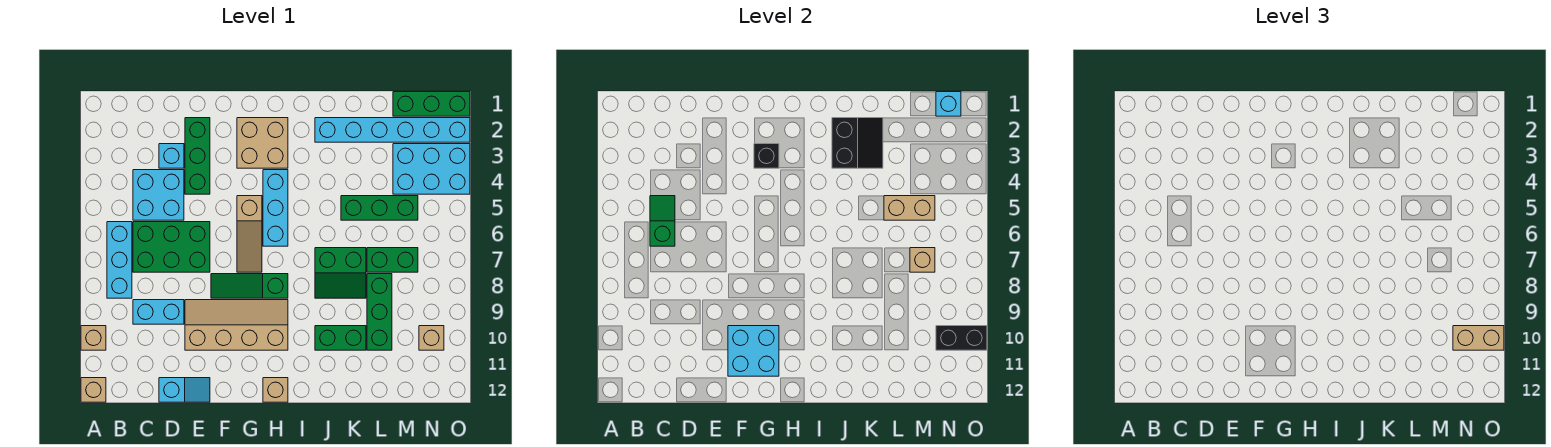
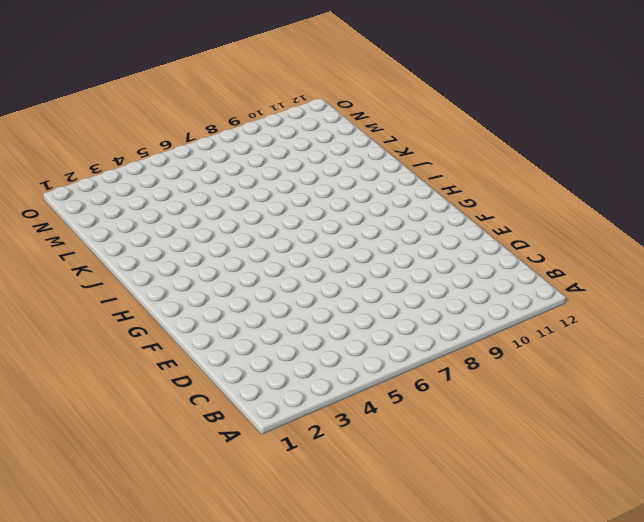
none -> tan 1x1 brick [81,326,106,350]
none -> tan 1x1 brick [81,378,106,402]
none -> cyan 1x3 brick [107,222,132,298]
none -> cyan 2x2 brick [133,170,184,220]

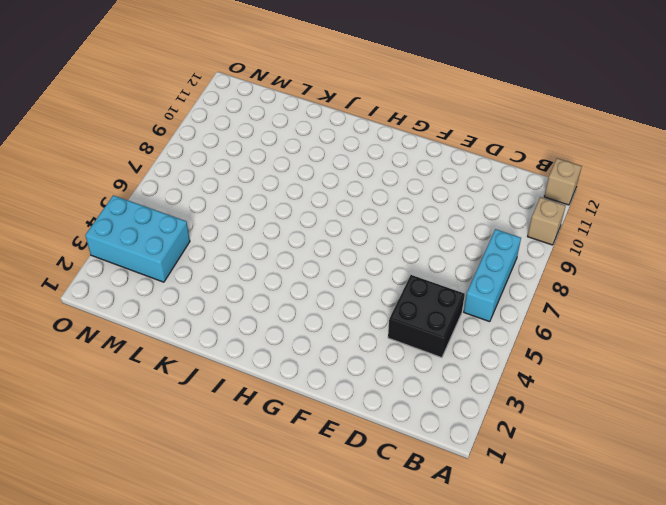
black 2x2 brick [388,275,465,358] -> cyan 2x2 brick [133,170,184,220]
none -> green 2x3 brick [133,222,210,272]
none -> cyan 1x2 brick [133,300,184,324]
none -> cyan 1x1 brick [159,144,184,168]
none -> cyan 1x2 slope [159,378,210,402]

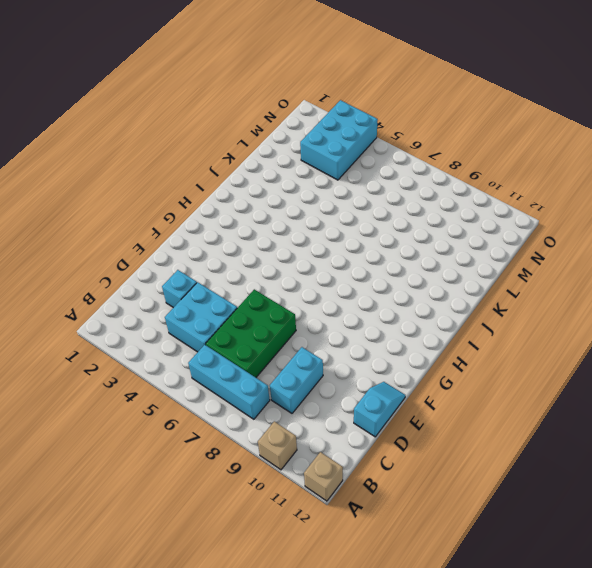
none -> green 1x3 brick [185,118,210,194]
none -> tan 2x4 slope [185,300,288,350]
none -> green 1x3 slope [211,274,288,298]
none -> tan 2x2 brick [237,118,288,168]

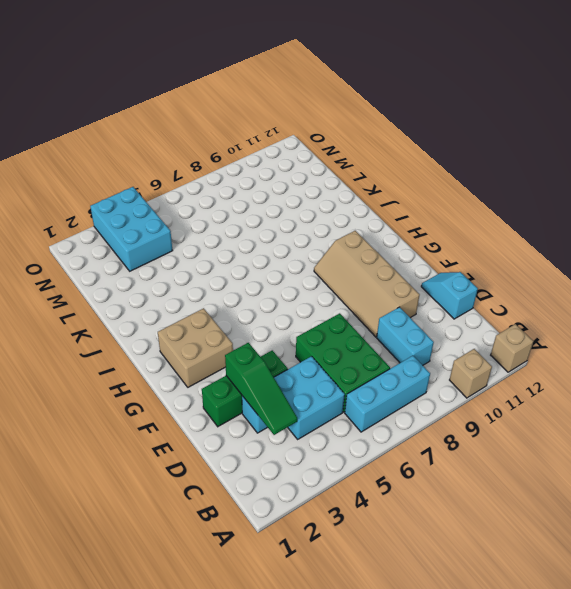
green 1x3 slope [225,343,297,435] -> green 1x3 slope moved to [211,274,288,298]
none -> tan 1x3 slope [237,196,262,272]
none -> cyan 1x3 brick [263,170,288,246]
none -> tan 1x1 brick [263,378,288,402]
none -> cyan 1x6 brick [315,118,470,142]

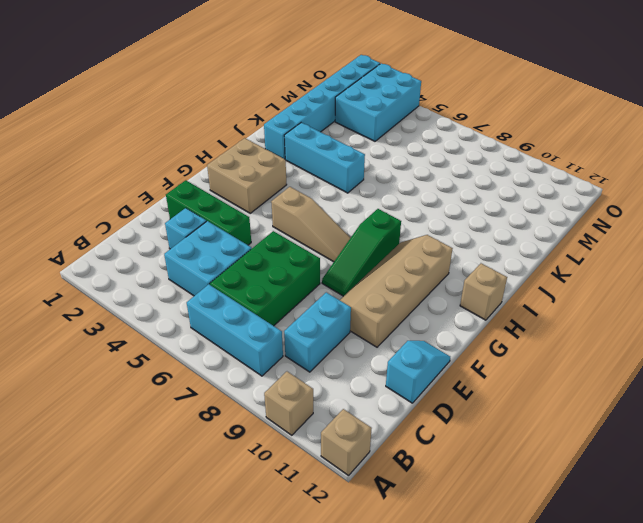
cyan 1x3 brick [284,123,365,193] -> cyan 1x3 brick moved to [263,170,288,246]
none -> green 2x2 slope [315,248,366,298]
none -> green 1x2 brick [315,326,366,350]
none -> green 1x3 brick [341,196,418,220]
none -> green 1x2 brick [367,248,418,272]

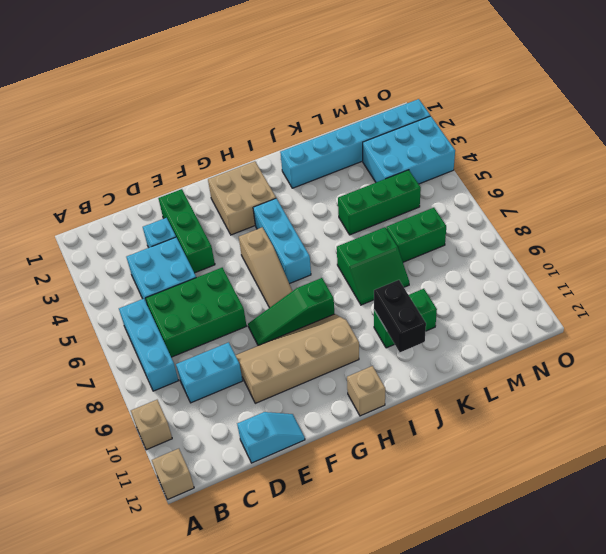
black 1x2 brick [374,280,426,352] -> black 1x2 brick turned to [936,326,987,350]
none -> green 1x3 brick [367,274,392,350]
none -> green 1x3 brick [393,92,470,116]
none -> tan 1x1 brick [419,326,444,350]
none -> green 1x2 slope [650,196,675,246]

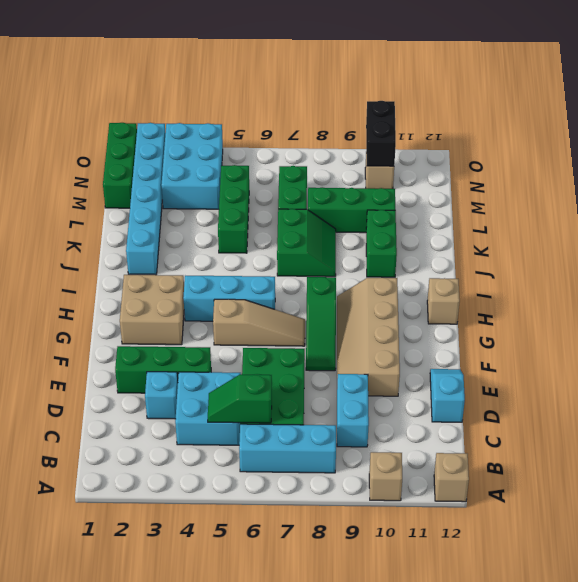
none -> cyan 2x2 brick [728,326,779,376]
none -> black 1x1 brick [754,144,779,168]
none -> black 2x2 slope [832,118,883,168]
none -> tan 1x2 brick [884,196,935,220]

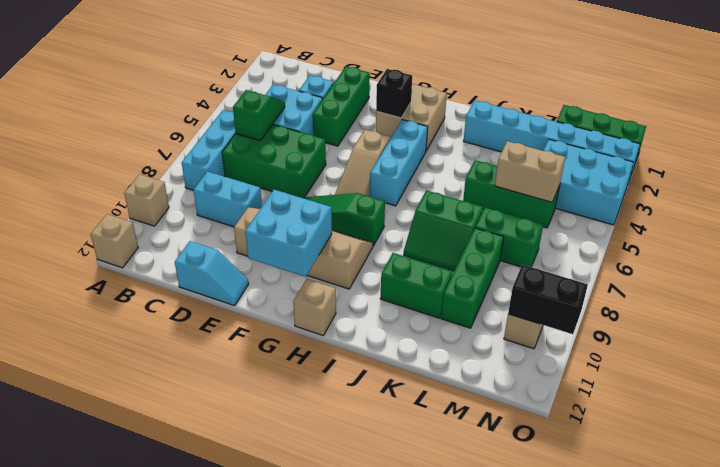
none -> black 2x2 slope [832,118,883,168]
none -> tan 1x1 brick [910,248,935,272]
none -> cyan 1x1 brick [936,92,961,116]
none -> tan 1x2 brick [1453,326,1504,350]

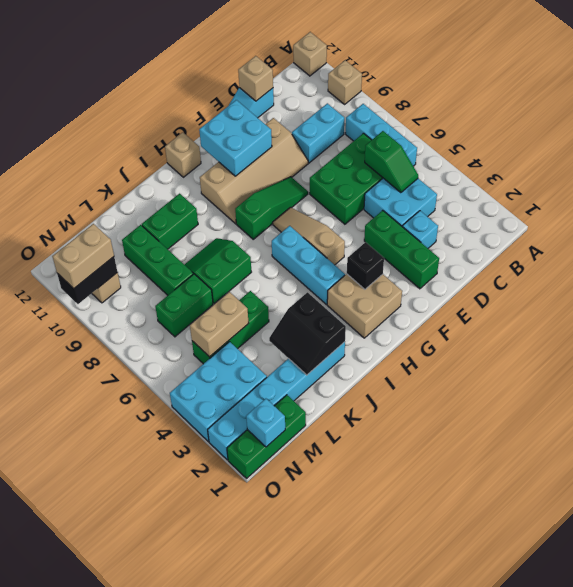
tan 1x1 brick [238,56,273,101] -> tan 1x1 brick moved to [910,248,935,272]

